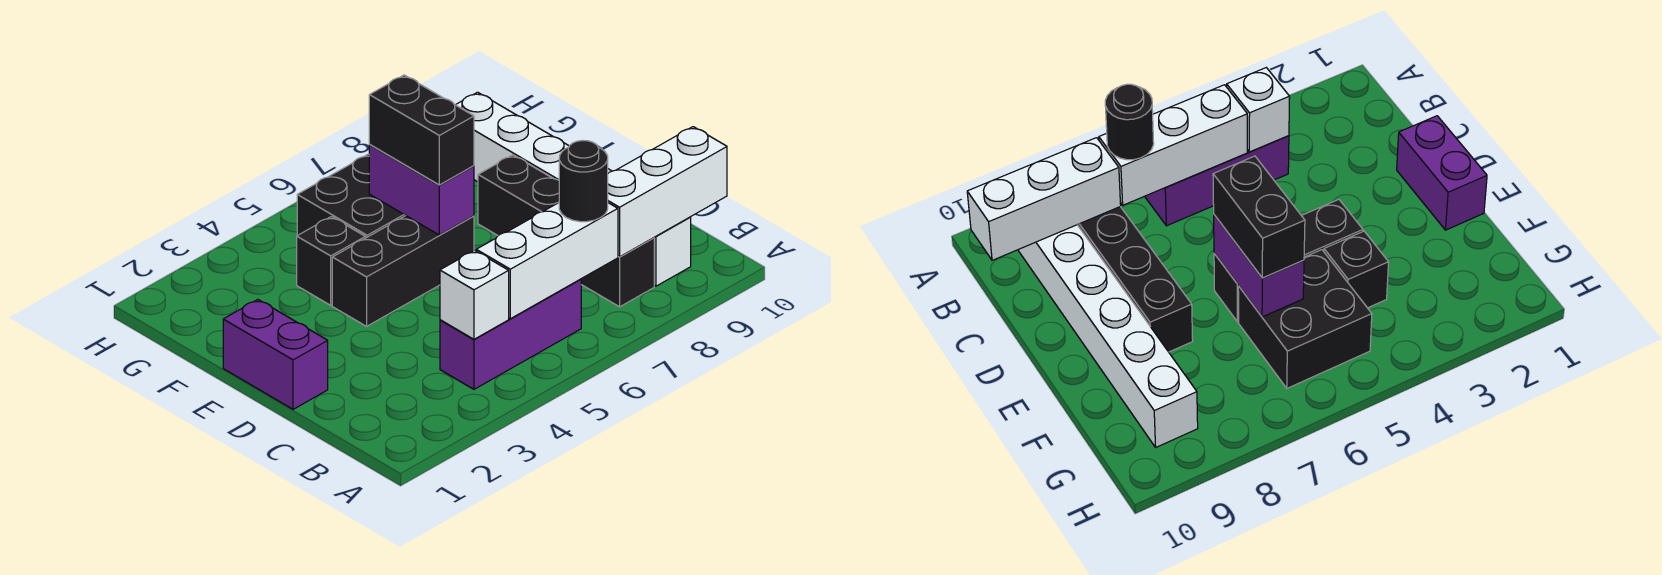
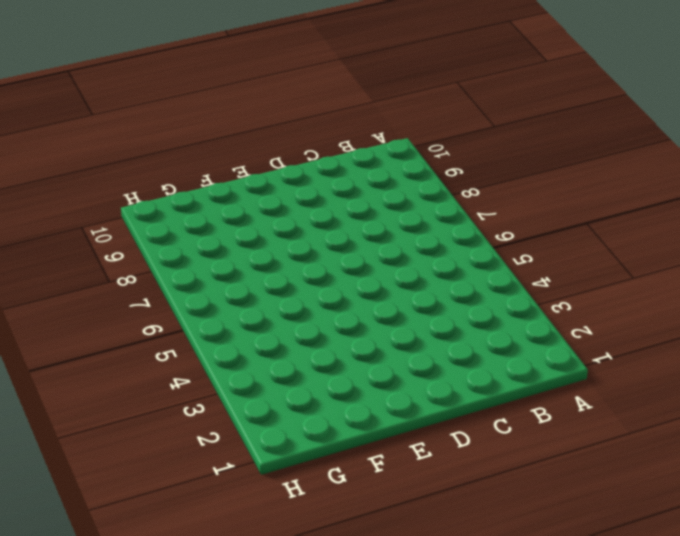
none -> purple 1x3 brick [440,279,581,389]
none -> black 1x4 brick [478,155,654,307]
none -> white 1x6 brick [456,92,691,286]

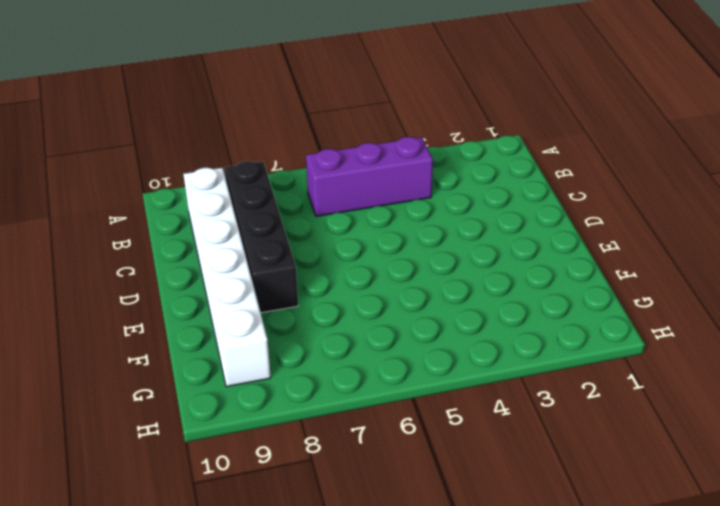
none -> purple 1x2 brick [223,300,328,409]
none -> black 1x3 brick [332,216,474,326]
none -> black 1x1 brick [297,217,365,305]

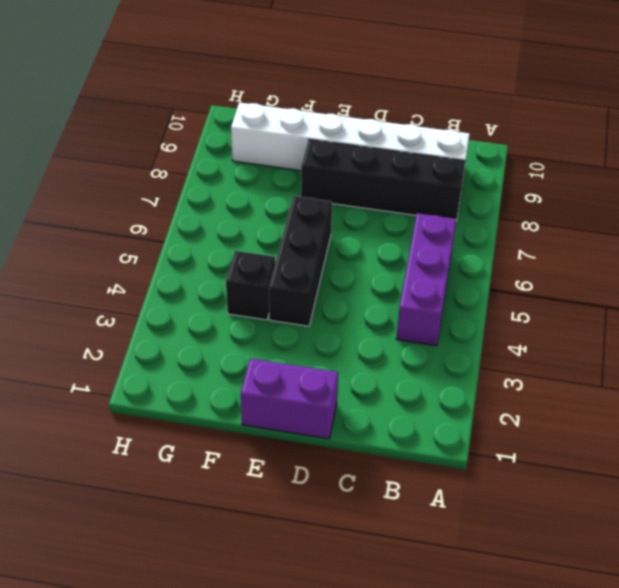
none -> black 2x2 brick [297,154,405,238]
none -> white 1x1 brick [440,250,509,339]
none -> white 1x3 brick [476,203,618,319]

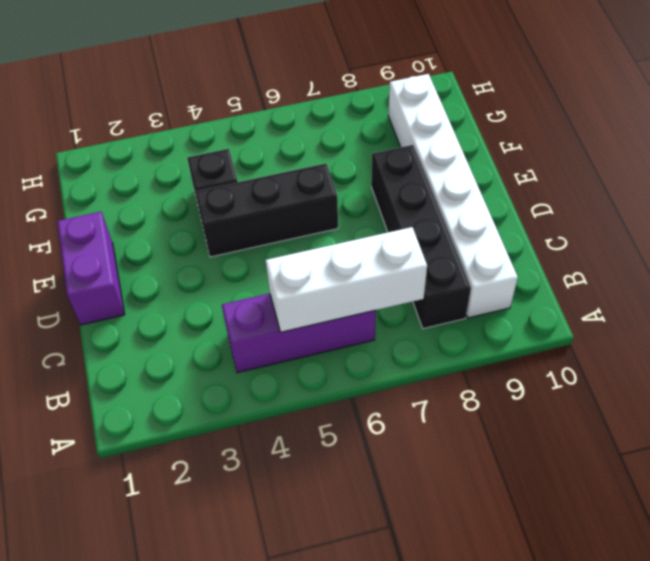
none -> black 2x2 brick [297,154,405,238]
none -> white 1x1 brick [440,250,509,339]
none -> white 1x3 brick [608,127,727,257]

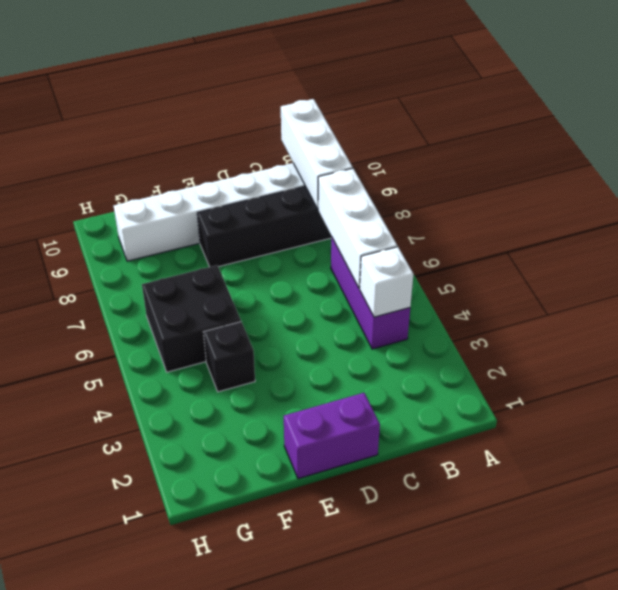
none -> black 1x3 brick [332,216,474,326]
none -> purple 1x2 brick [369,145,474,235]
none -> black 1x1 round brick [559,141,608,222]

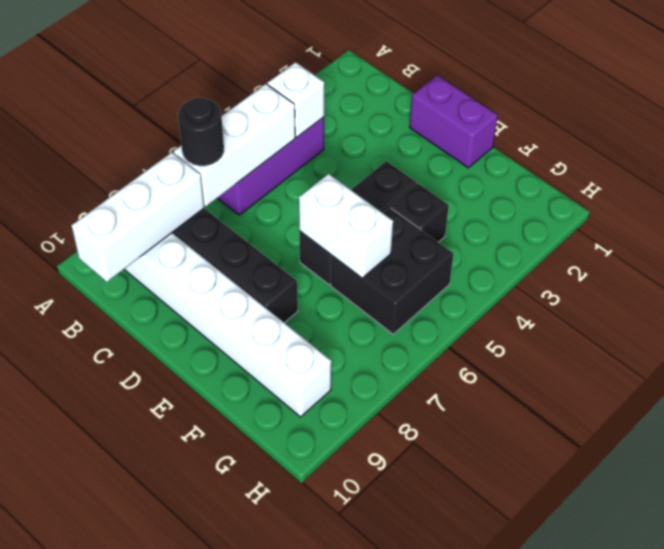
white 1x2 brick [299,174,393,278] -> purple 1x2 brick [369,145,474,235]
none -> black 1x2 brick [369,75,474,185]

